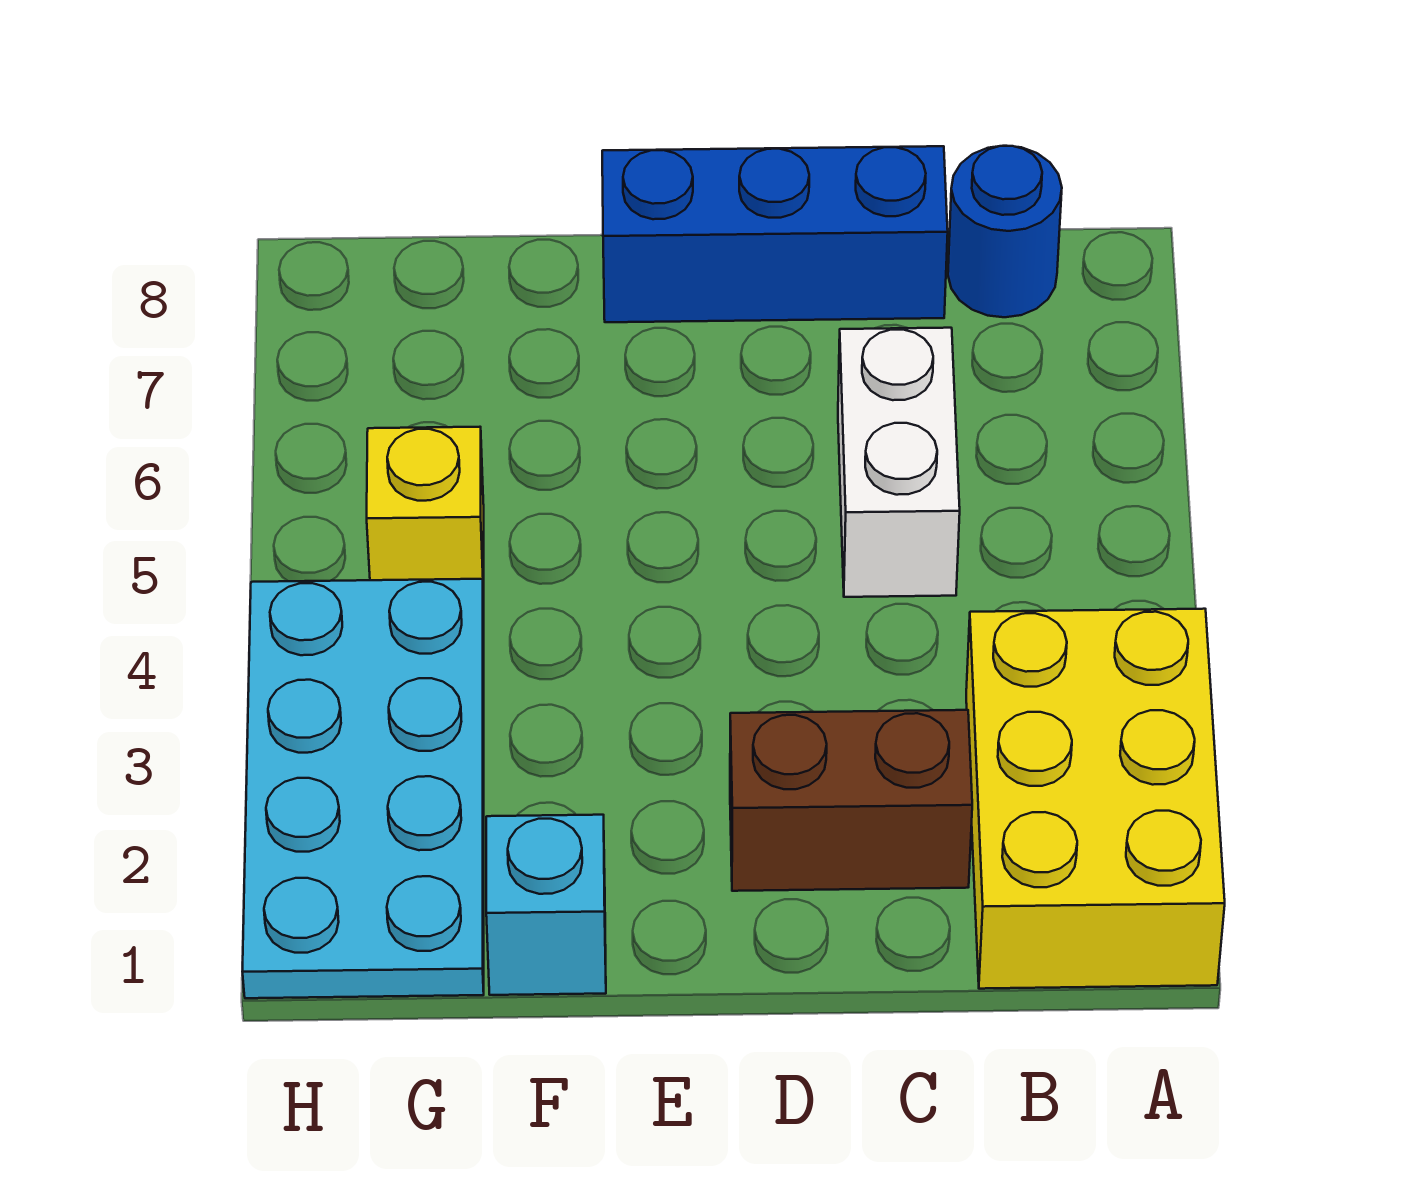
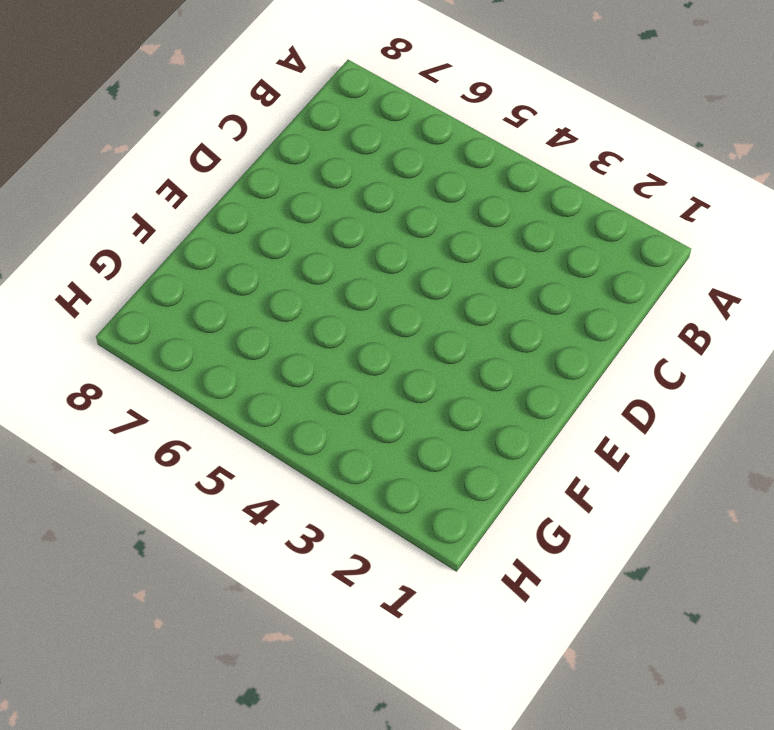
none -> yellow 2x3 brick [966,609,1225,989]
none -> blue 1x1 round brick [948,146,1062,317]

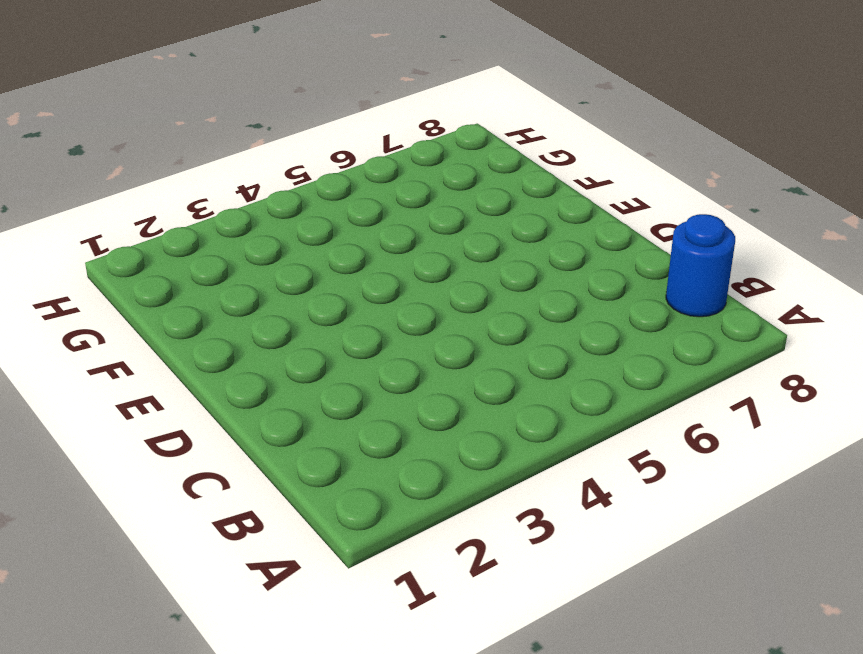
none -> yellow 2x3 brick [966,609,1225,989]
none -> brown 1x2 brick [730,710,972,891]

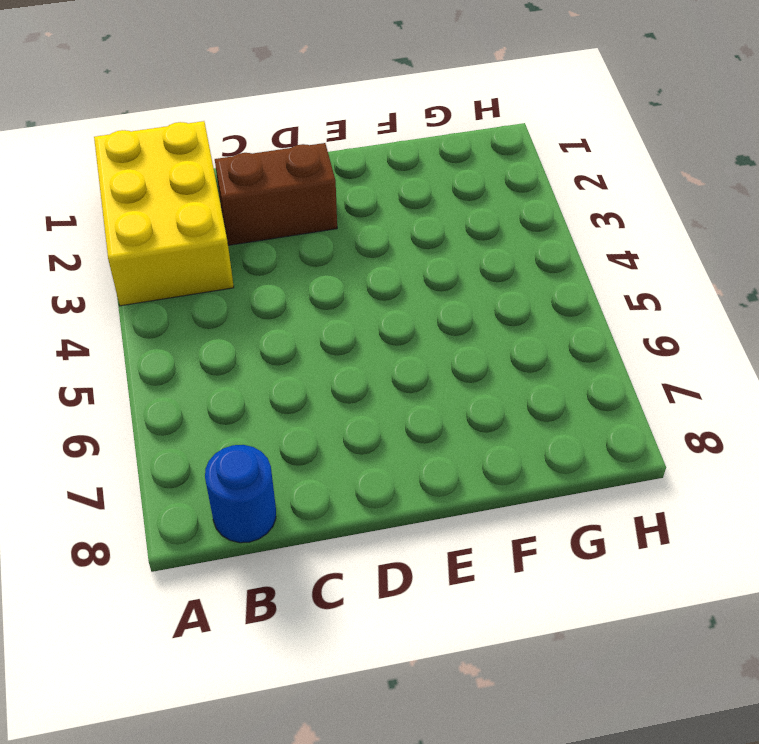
none -> white 1x2 brick [838,328,960,597]
none -> blue 1x3 brick [602,146,948,322]

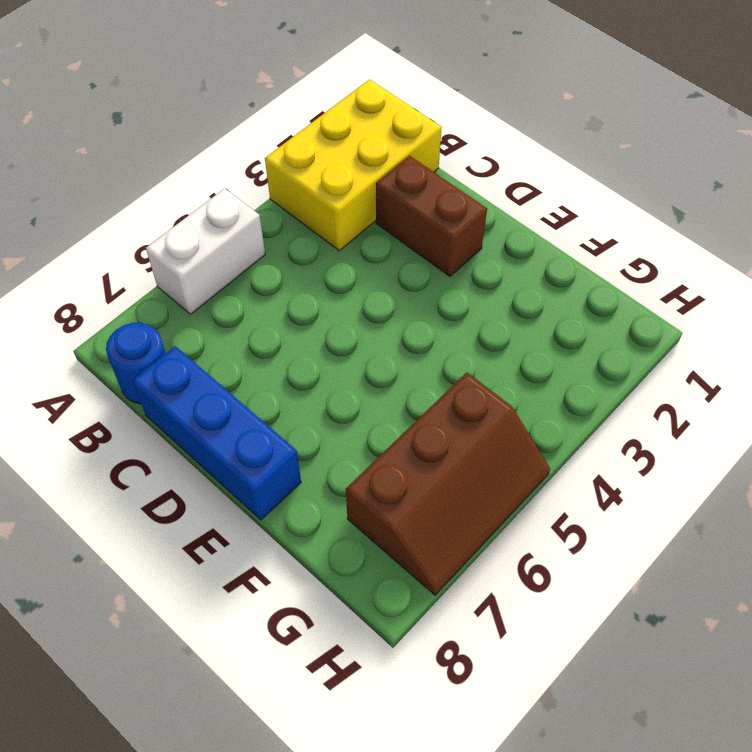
white 1x2 brick [146,189,265,314] -> white 1x2 brick moved to [838,328,960,597]
brown 2x3 slope [346,373,550,595] -> yellow 1x1 brick [367,427,484,599]
none -> cyan 1x1 brick [486,815,606,995]
none -> cyan 2x4 plate [242,579,484,998]

